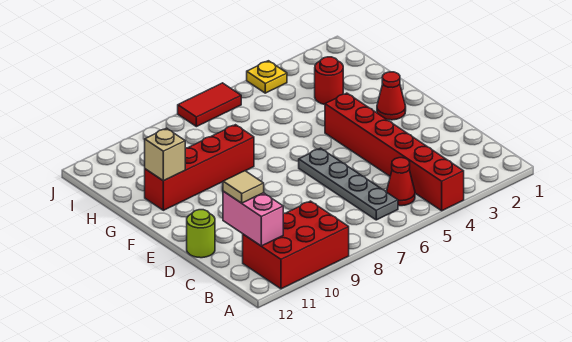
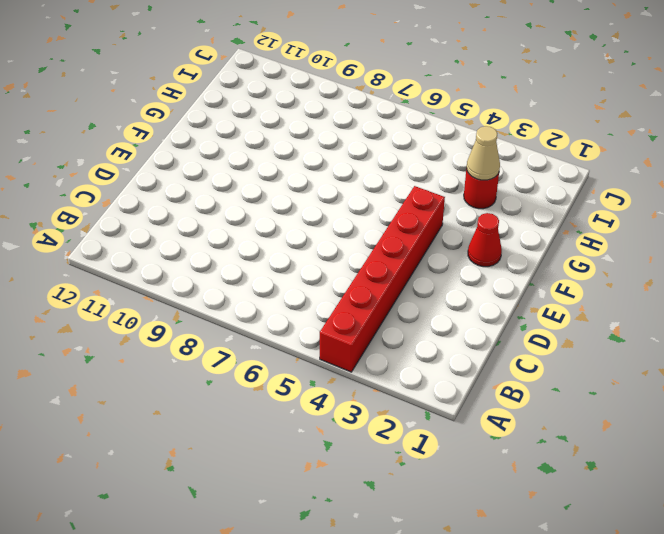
tan 1x1 cone [467,126,500,180] -> none
none -> red 2x3 brick [243,201,349,289]
none -> red 1x1 cone [387,158,415,206]
none -> grey 1x4 plate [299,148,398,220]

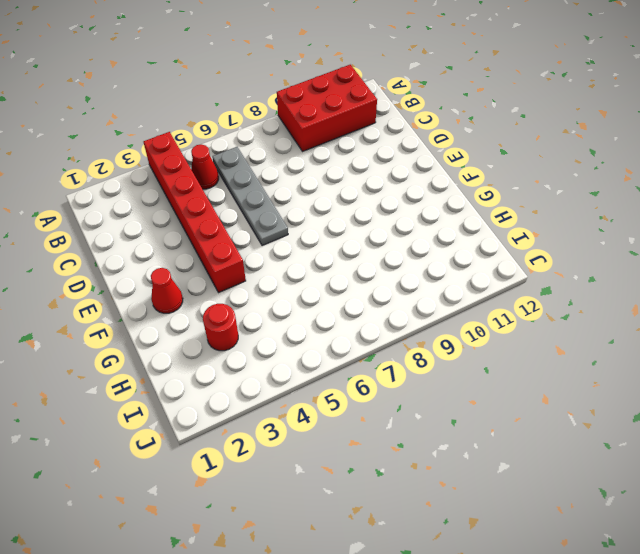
none -> lime 1x1 round brick [187,210,215,258]
none -> red 1x4 brick [145,125,254,210]
none -> yellow 1x1 plate [247,61,287,93]

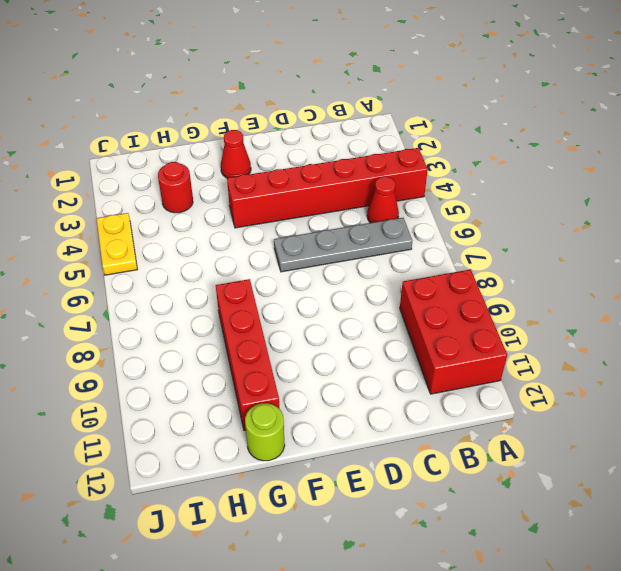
lime 1x1 round brick [245,403,285,461] -> lime 1x1 round brick moved to [187,210,215,258]
yellow 1x2 plate [97,213,137,275] -> yellow 1x1 plate [247,61,287,93]
none -> red 1x2 tile [178,83,241,127]
none -> pink 1x2 brick [223,191,283,246]
none -> tan 1x1 brick [145,128,185,181]

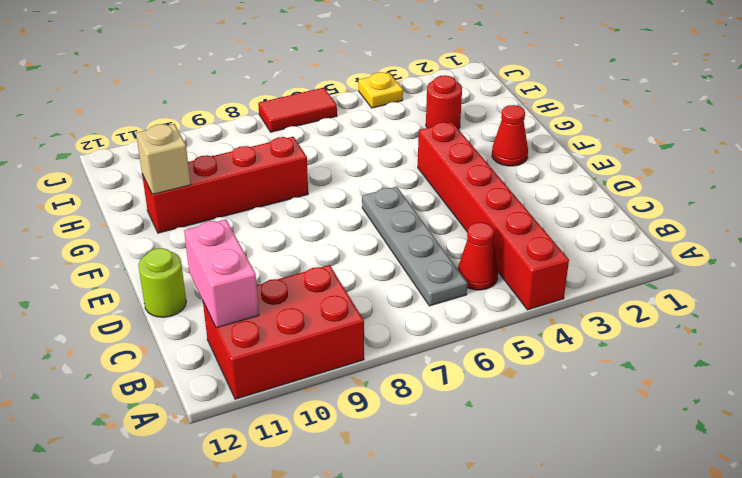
none -> tan 1x1 tile [223,171,264,203]

